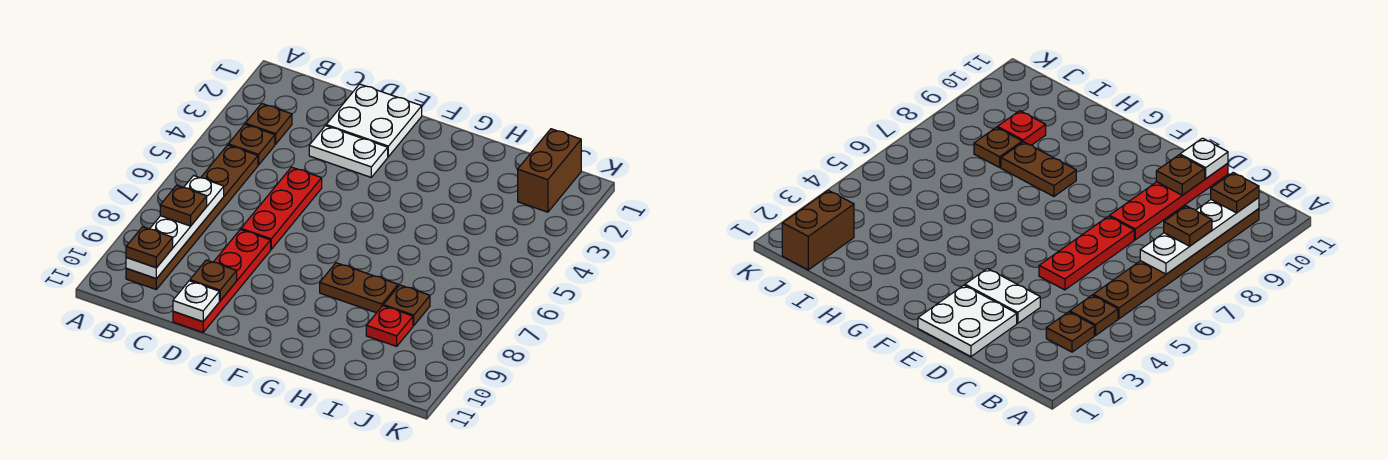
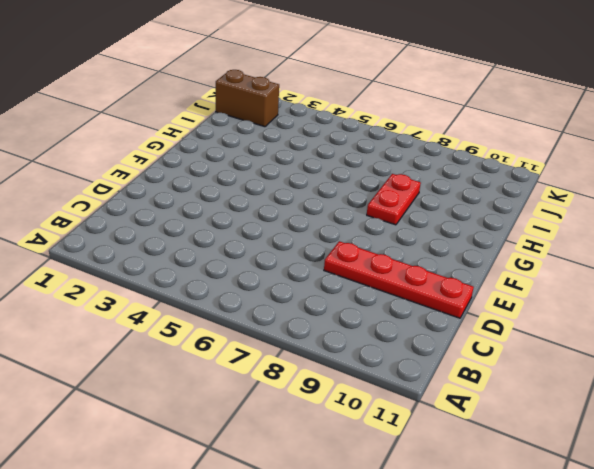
red 1x2 plate [367,174,421,225] -> brown 1x2 plate [320,263,398,313]
none -> brown 1x1 plate [245,104,292,144]
none -> brown 1x1 plate [228,124,275,165]
none -> brown 1x6 plate [126,145,258,289]

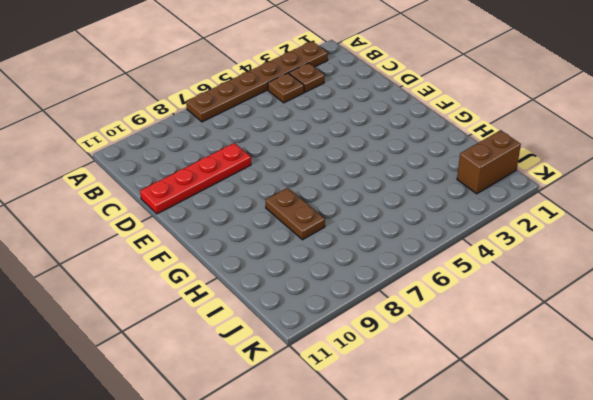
brown 1x6 plate [186,41,328,122] -> brown 1x6 plate moved to [126,145,258,289]
none -> white 2x2 plate [326,84,422,157]
none -> white 1x2 plate [309,126,388,177]
none -> red 1x3 plate [241,167,322,249]

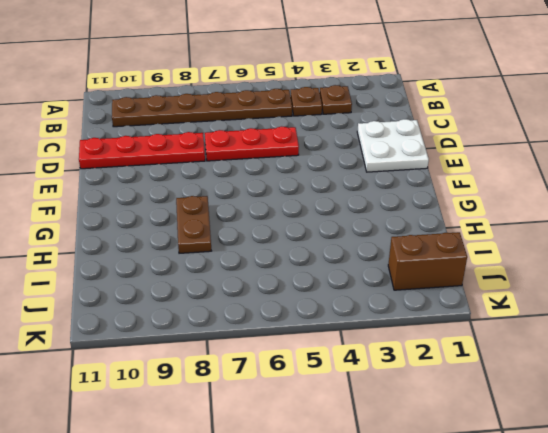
none -> white 1x2 plate [309,126,388,177]
none -> brown 1x1 plate [383,285,430,326]
none -> red 1x1 plate [366,306,413,346]

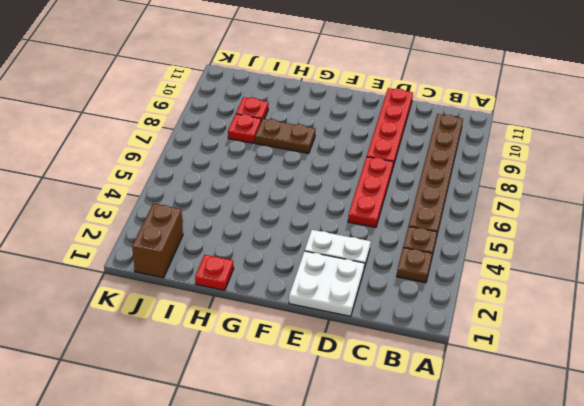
red 1x1 plate [195,255,234,290] -> none
red 1x1 plate [228,114,261,143] -> brown 1x1 plate [383,285,430,326]
none -> white 1x4 plate [126,176,224,279]
none -> brown 1x1 plate [190,260,237,301]
none -> white 1x1 plate [173,281,219,322]

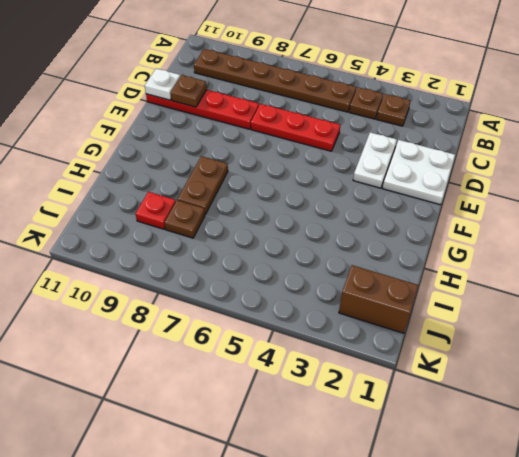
none -> white 1x4 plate [126,176,224,279]
none -> brown 1x1 plate [160,185,207,226]
none -> brown 1x1 plate [126,227,173,268]

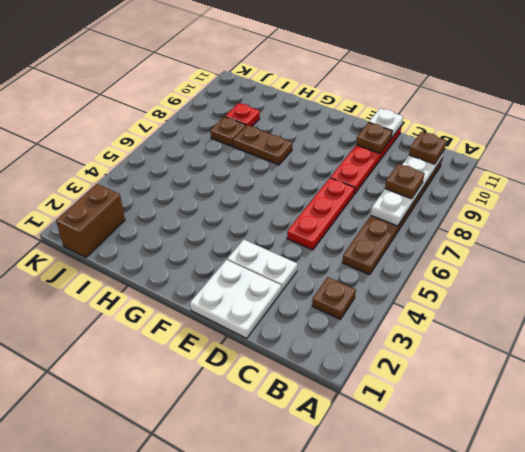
none -> brown 1x1 plate [228,124,275,165]

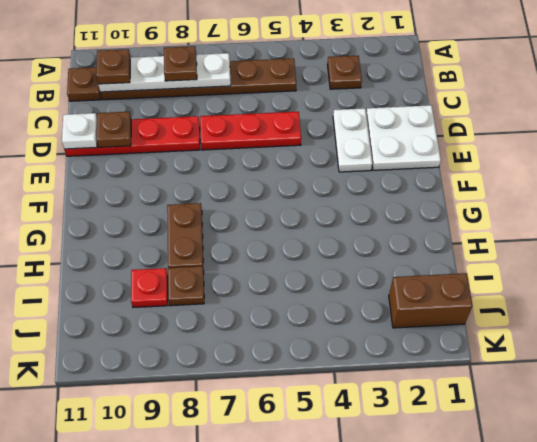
brown 1x1 plate [67,67,101,101] -> brown 1x1 plate moved to [228,124,275,165]

